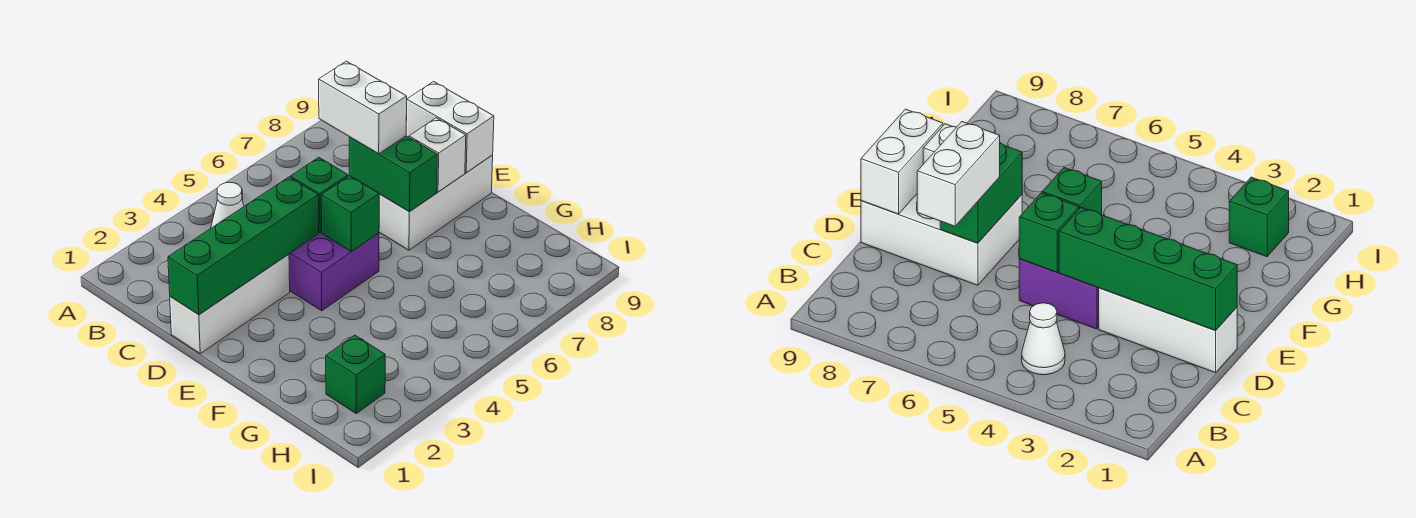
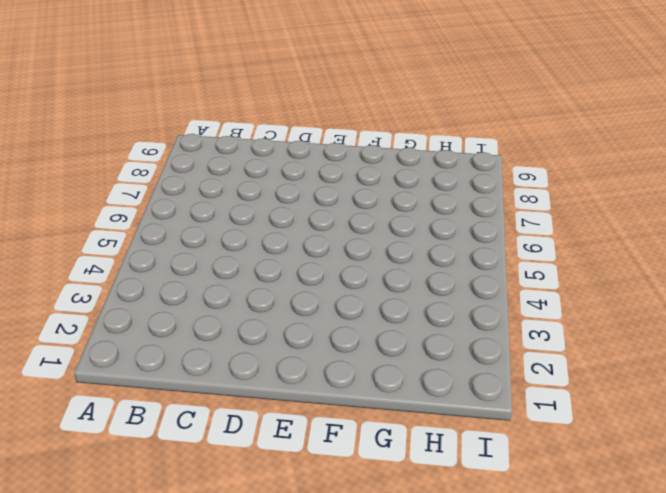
none -> white 1x1 cone [211,182,244,228]
none -> white 1x3 brick [170,254,290,354]
none -> purple 2x2 brick [289,232,379,311]

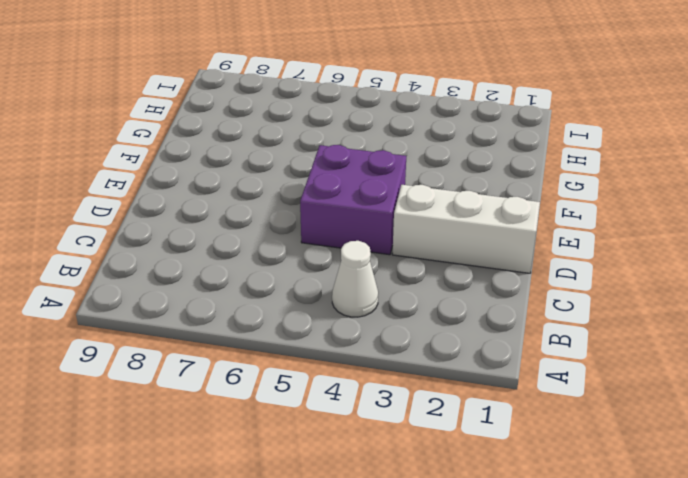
none -> white 2x3 brick [379,155,493,250]
none -> green 1x1 brick [326,335,385,414]
none -> green 1x4 brick [168,177,319,315]

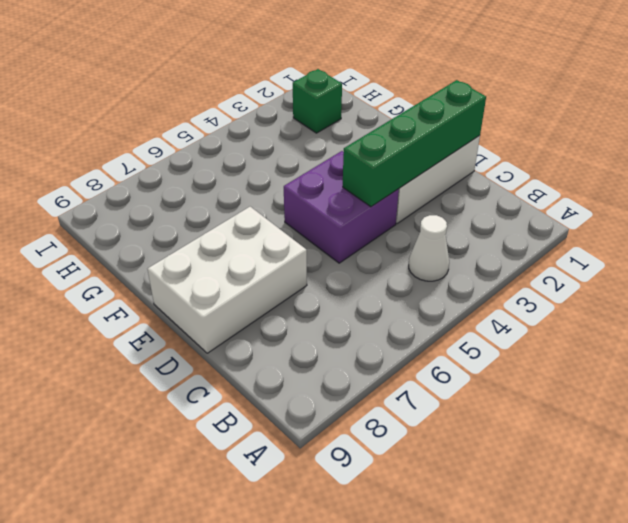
none -> green 1x1 brick [291,157,348,232]
none -> green 1x2 brick [349,136,437,212]
none -> white 1x2 brick [406,82,494,172]

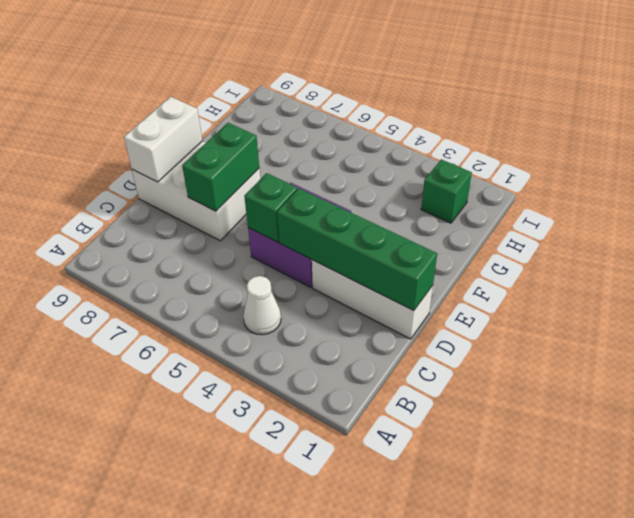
none -> green 1x1 brick [321,176,379,252]
none -> white 1x1 brick [409,118,466,192]
none -> white 1x2 brick [319,61,407,154]

